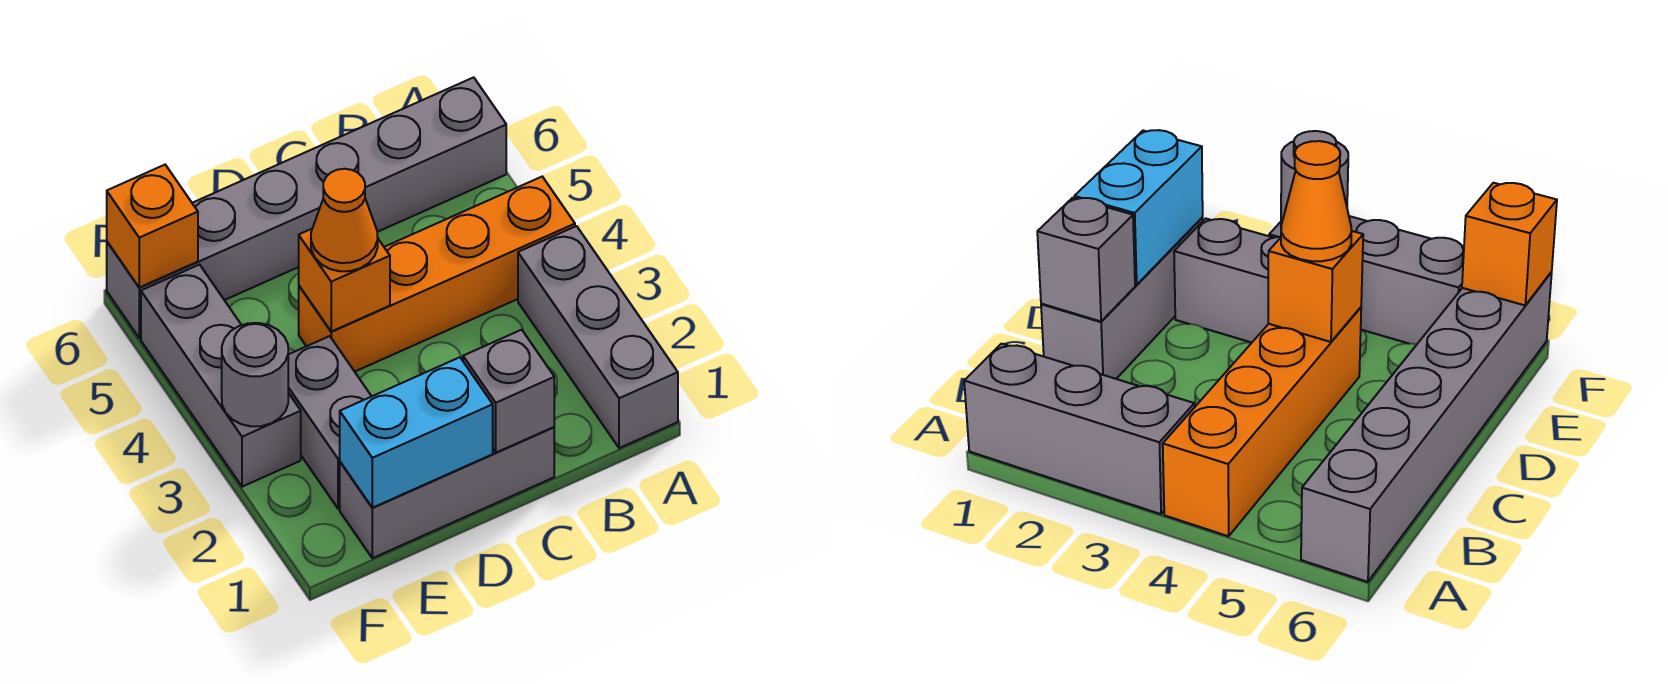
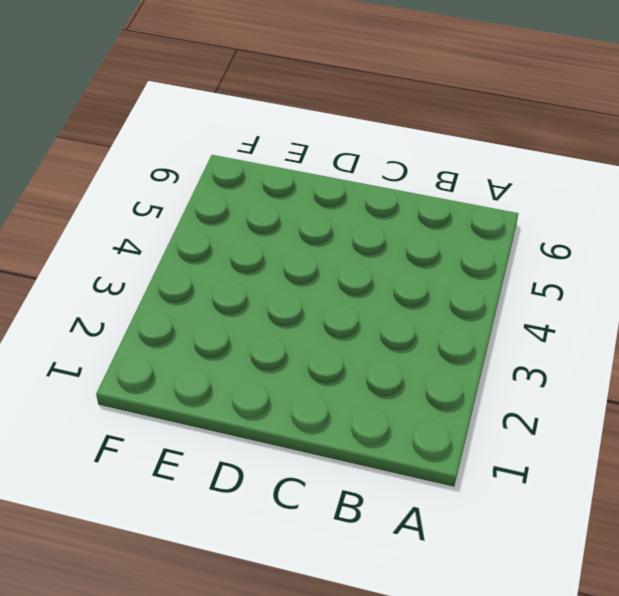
none -> grey 1x3 brick [518,226,678,448]
none -> orange 1x4 brick [299,177,575,372]
none -> grey 1x6 brick [107,77,506,338]

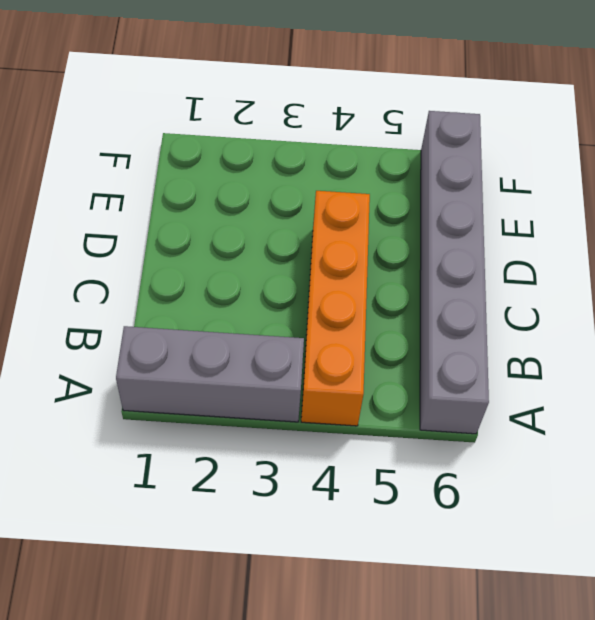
none -> grey 1x3 brick [340,427,554,558]
none -> grey 1x2 brick [288,336,371,509]
none -> grey 1x3 brick [141,265,301,487]

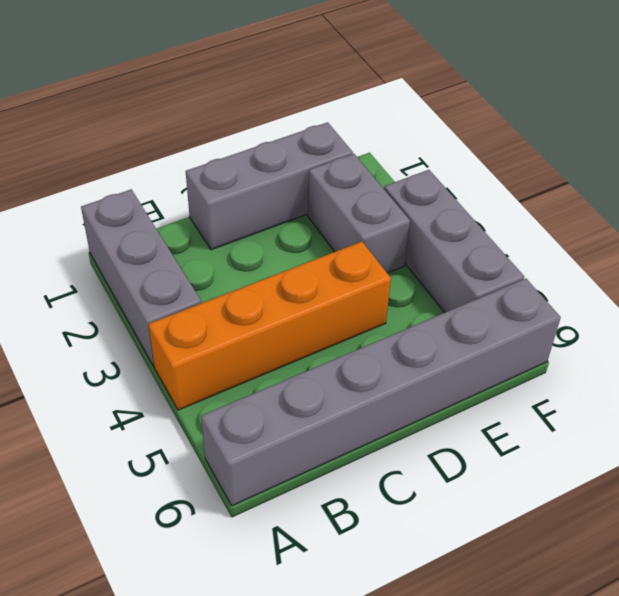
none -> grey 1x1 brick [463,330,554,453]
none -> cyan 1x2 brick [340,357,493,508]
none -> orange 1x1 brick [299,229,390,331]

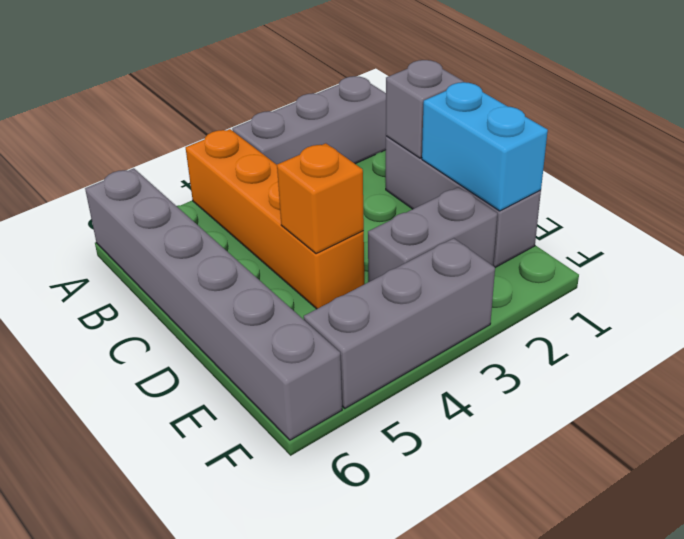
none -> grey 1x1 round brick [222,323,288,426]
none -> orange 1x1 brick [107,165,198,287]
none -> orange 1x1 cone [311,169,378,271]

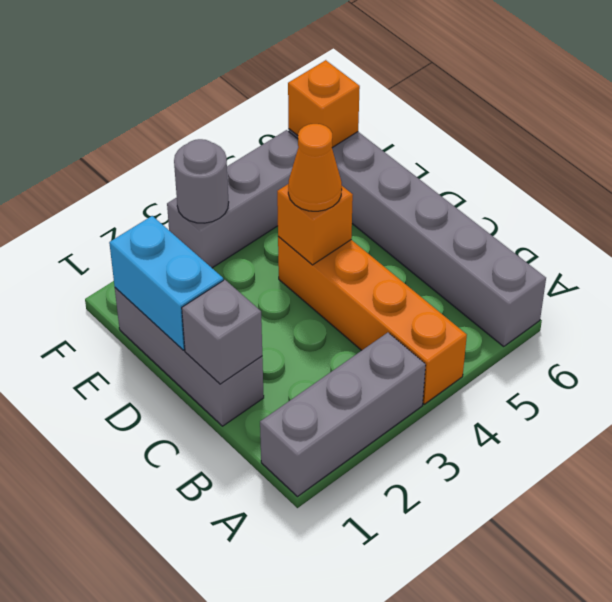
none -> grey 1x2 brick [288,336,371,509]

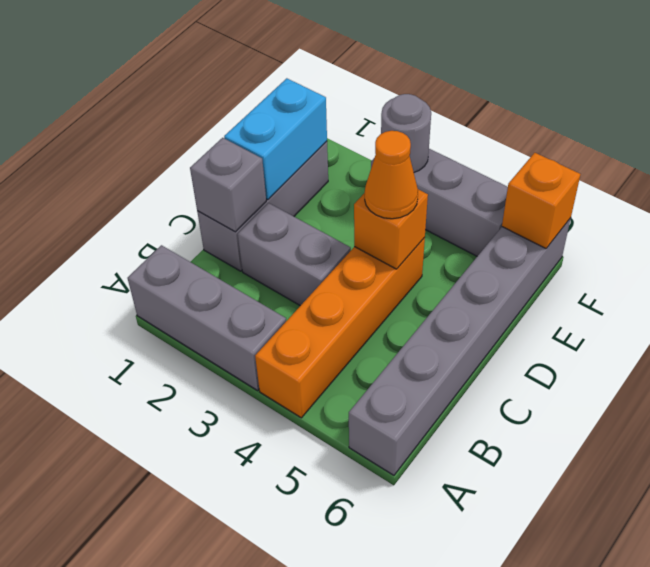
grey 1x2 brick [238,203,351,306] -> grey 1x2 brick moved to [288,336,371,509]

